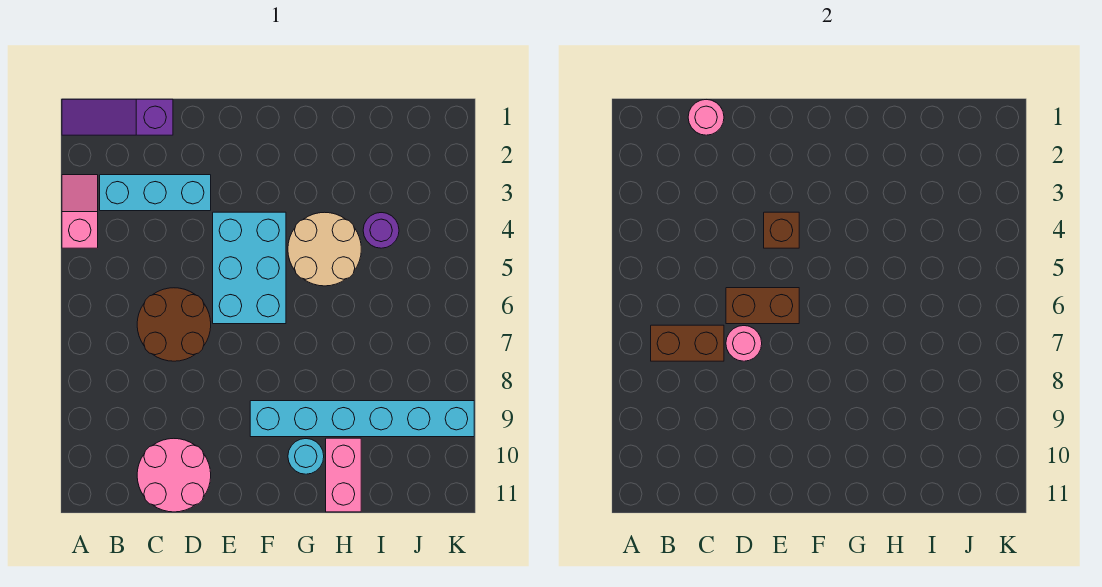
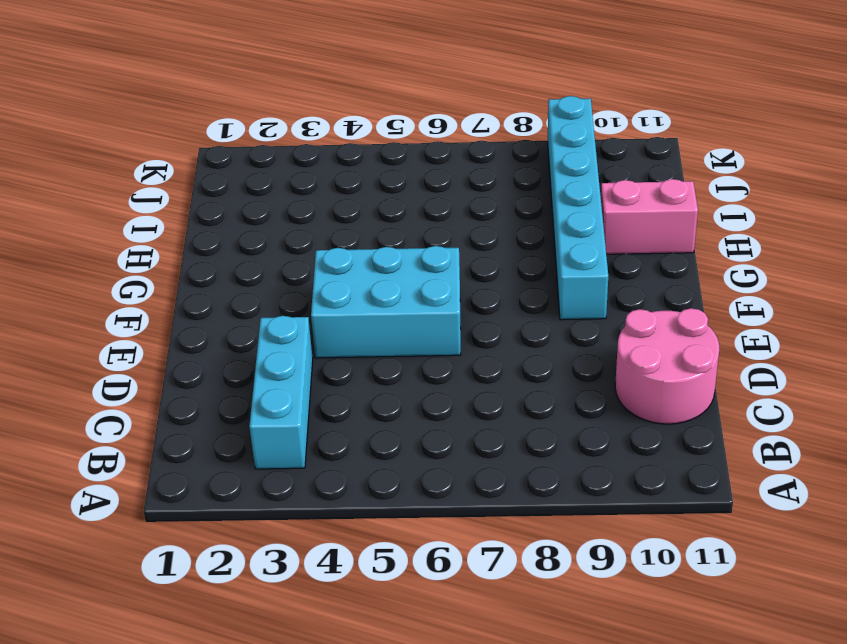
none -> purple 1x3 slope [62,99,173,135]
none -> pink 1x2 slope [62,175,98,248]
none -> brown 2x2 round brick [137,288,211,361]

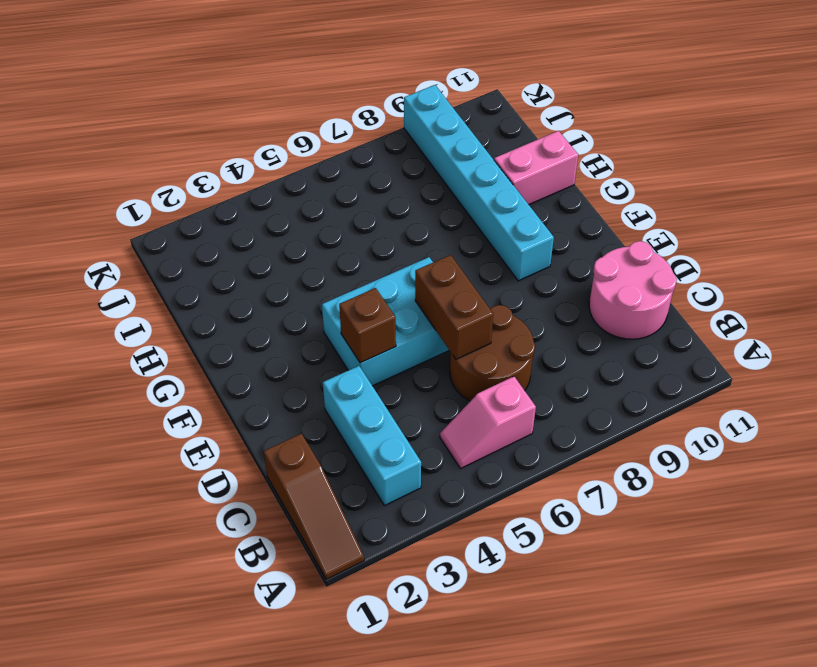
brown 1x3 slope [264,433,364,580] -> purple 1x3 slope [62,99,173,135]
pink 1x2 slope [440,376,536,469] -> pink 1x2 slope moved to [62,175,98,248]
none -> tan 2x2 round brick [288,212,361,286]
none -> cyan 1x1 round brick [288,439,324,474]
none -> purple 1x1 round brick [363,213,399,248]

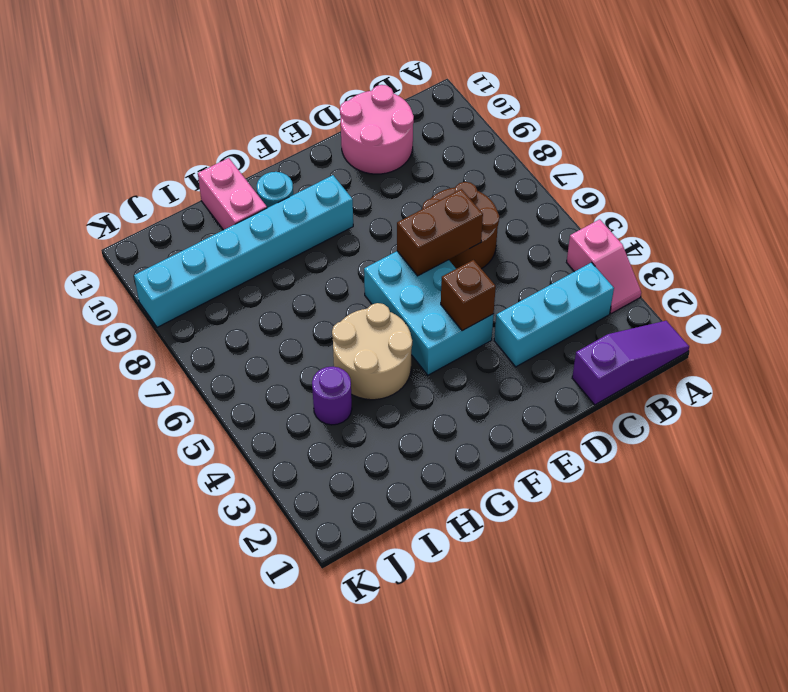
none -> brown 1x2 brick [651,325,724,361]
none -> pink 1x1 round brick [688,100,724,135]
none -> pink 1x1 round brick [726,326,762,361]

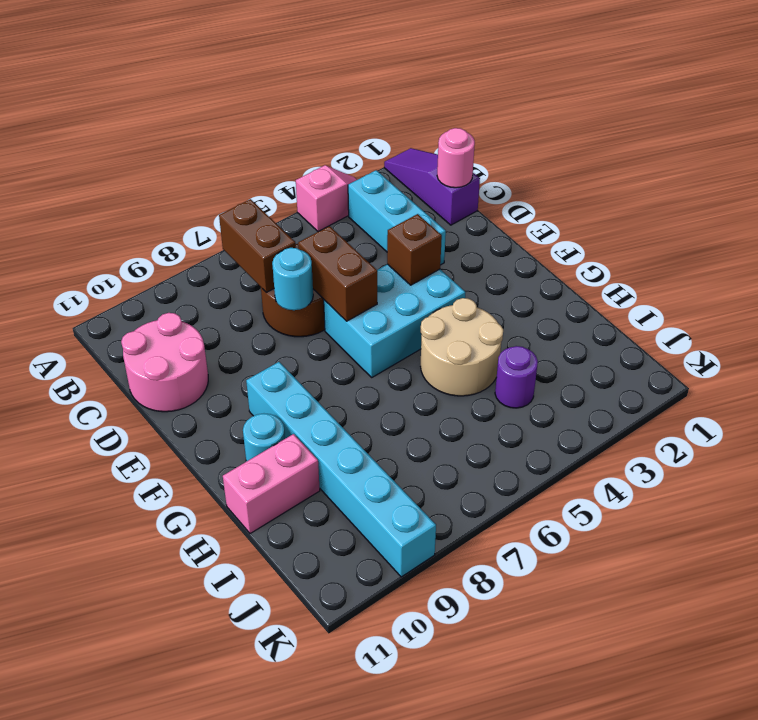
cyan 1x1 round brick [272,248,313,310] -> pink 1x1 round brick [726,326,762,361]

